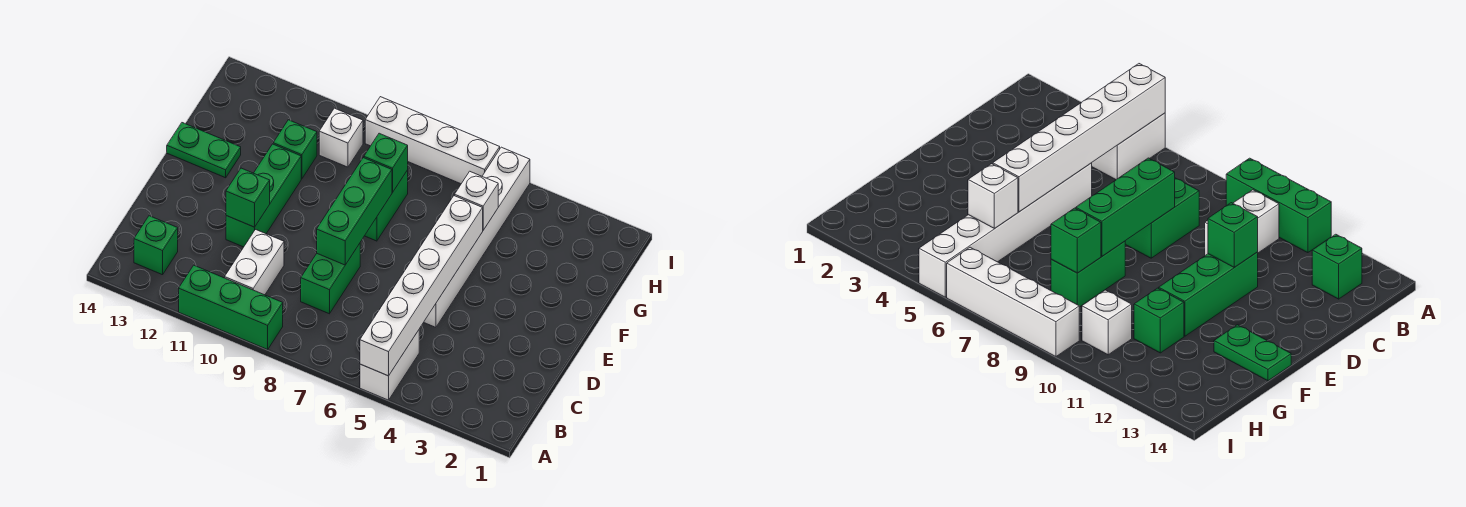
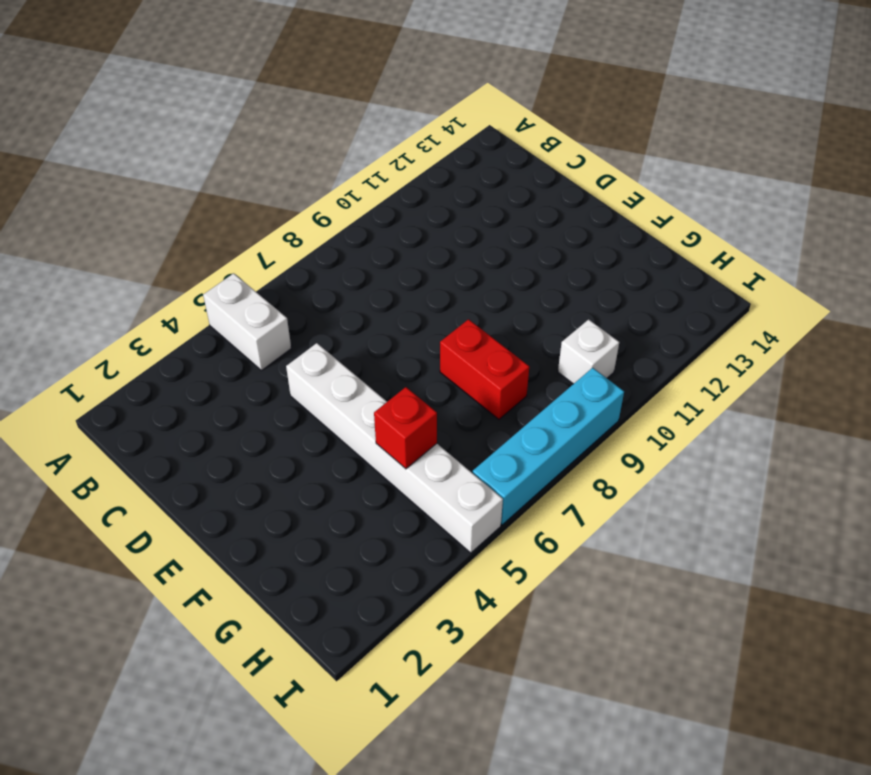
red 1x2 brick [440,319,529,419] -> green 1x2 brick [365,170,408,241]
red 1x1 brick [374,387,437,469] -> white 1x1 brick [455,171,498,230]
cyan 1x4 brick [473,368,624,525] -> white 1x4 brick [365,97,500,184]
none -> green 1x3 brick [179,265,283,350]
none -> white 1x2 brick [225,230,284,295]
none -> green 1x1 brick [134,216,178,275]

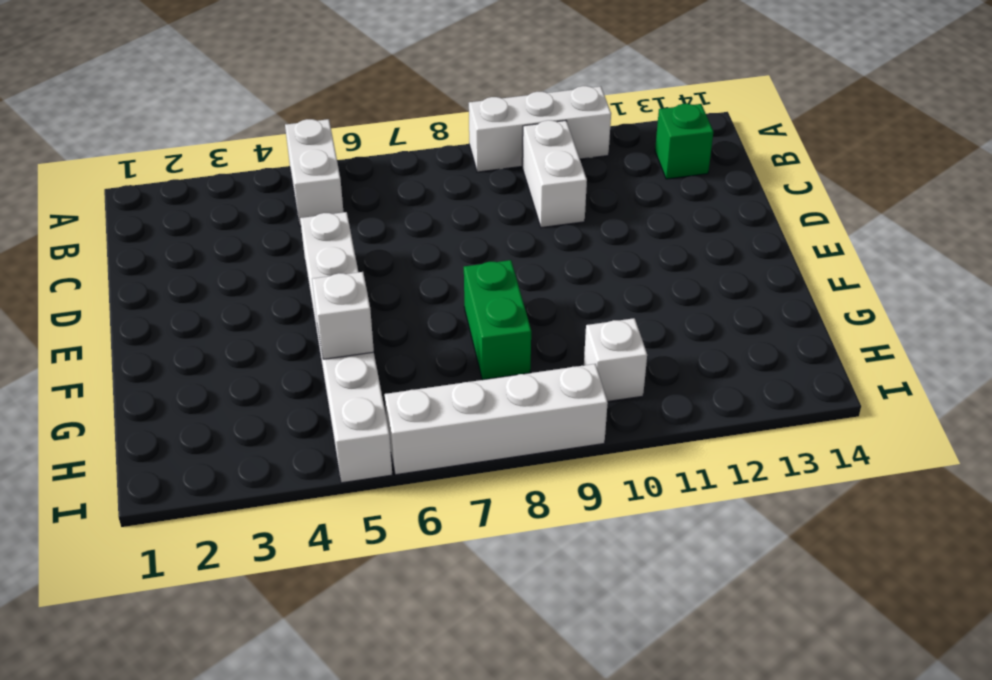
white 1x3 brick [469,86,611,172] -> green 1x3 brick [179,265,283,350]
none -> green 1x2 brick [301,244,360,314]
none -> green 1x3 brick [226,144,301,247]
none -> green 1x2 plate [167,123,241,178]

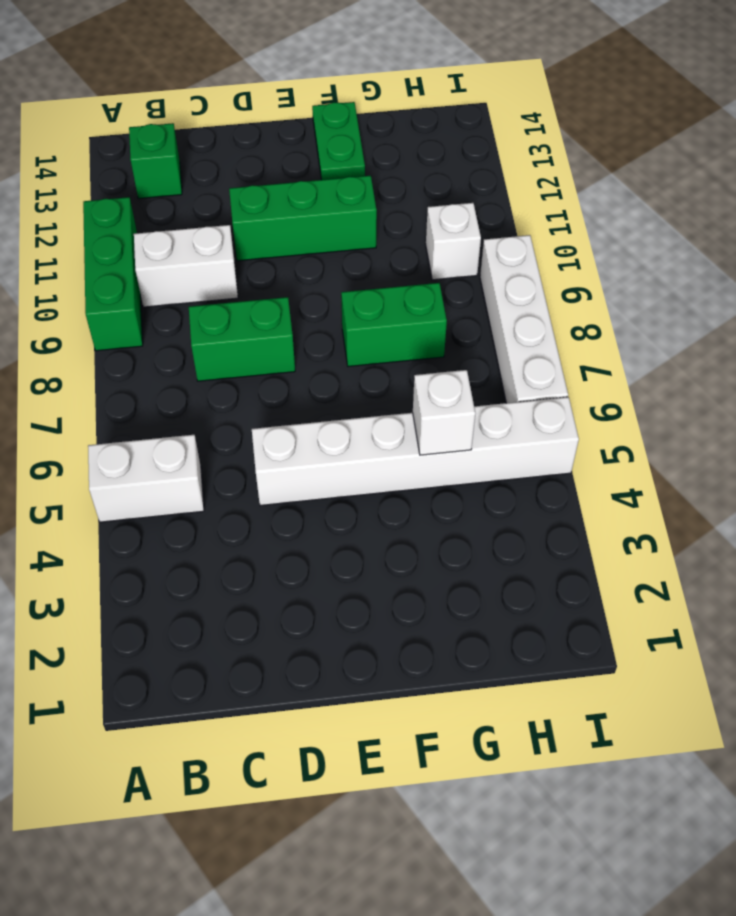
none -> green 1x1 brick [273,120,317,179]
none -> white 1x6 brick [360,196,483,376]
none -> green 1x3 brick [317,158,392,265]

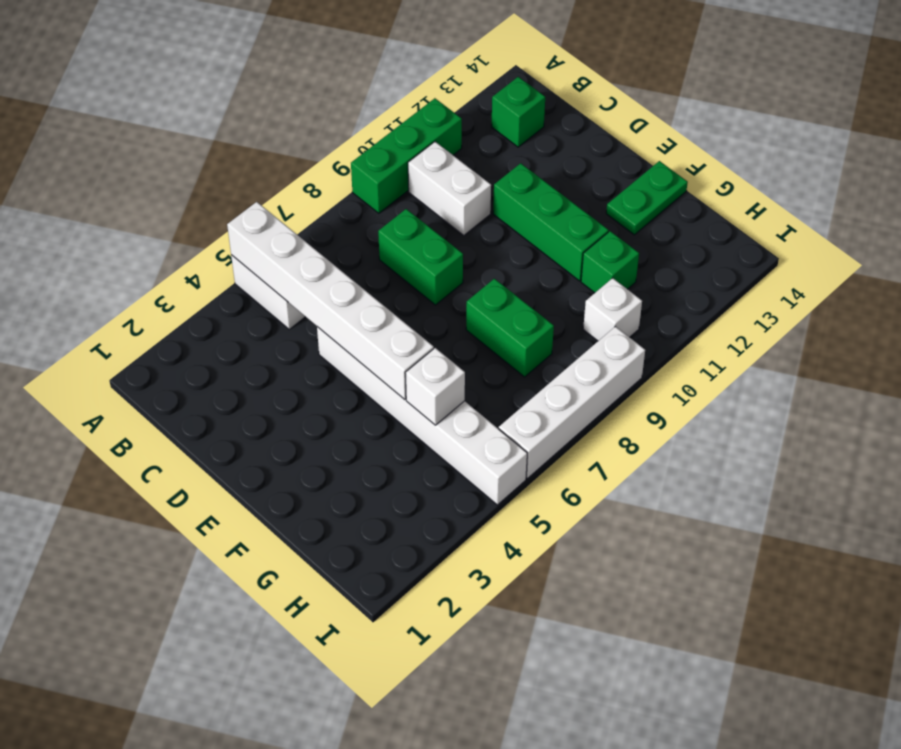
none -> green 1x3 brick [317,158,392,265]
none -> green 1x1 brick [226,168,270,227]
none -> green 1x1 brick [364,133,408,192]

